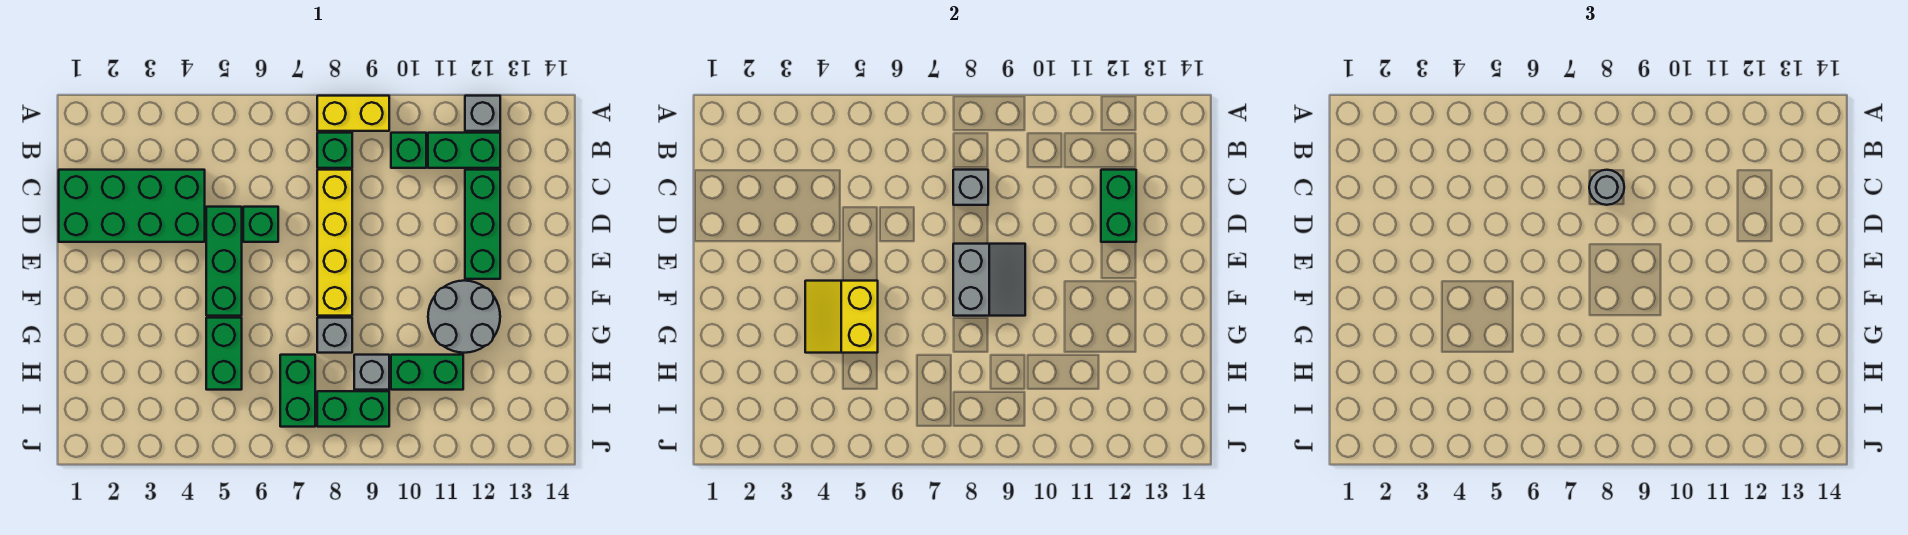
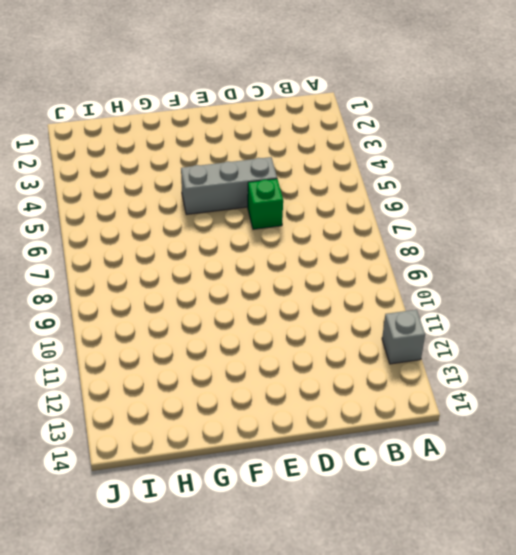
grey 1x3 brick [181,157,277,214] -> green 1x3 brick [206,207,242,316]
none -> yellow 1x2 brick [317,96,389,131]
none -> green 1x1 brick [317,133,352,168]
none -> green 1x1 brick [391,133,426,168]

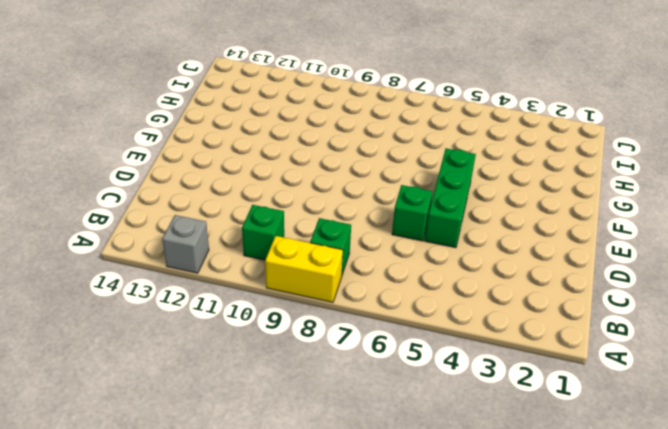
none -> green 1x2 brick [428,133,500,168]
none -> green 2x4 brick [59,170,205,242]
none -> yellow 1x4 brick [317,170,352,316]

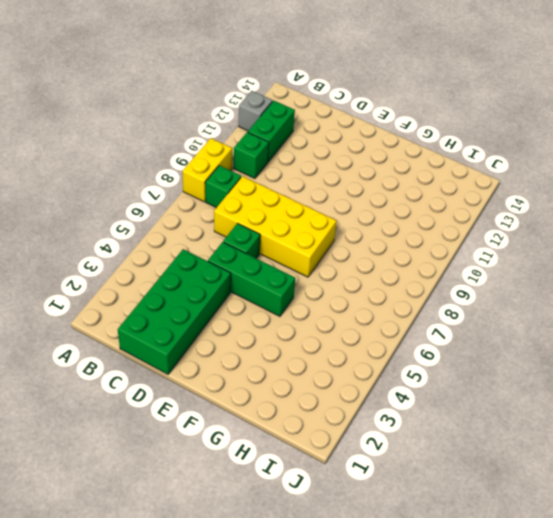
yellow 2x4 brick [214,176,337,277] -> yellow 1x4 brick [317,170,352,316]
none -> green 1x3 brick [465,170,500,279]
none -> grey 2x2 round brick [428,281,500,353]
none -> green 1x2 brick [206,318,242,390]

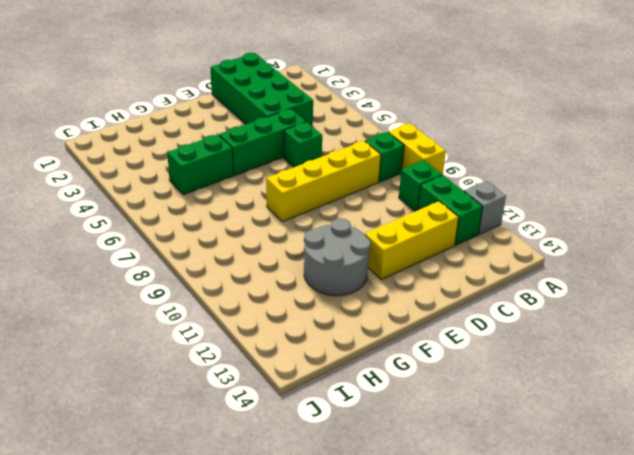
yellow 1x3 brick [365,201,459,279] -> green 1x3 brick [465,170,500,279]
none -> grey 1x1 brick [317,318,352,353]
none -> green 1x2 brick [280,355,315,427]
none -> grey 1x1 brick [354,355,389,390]

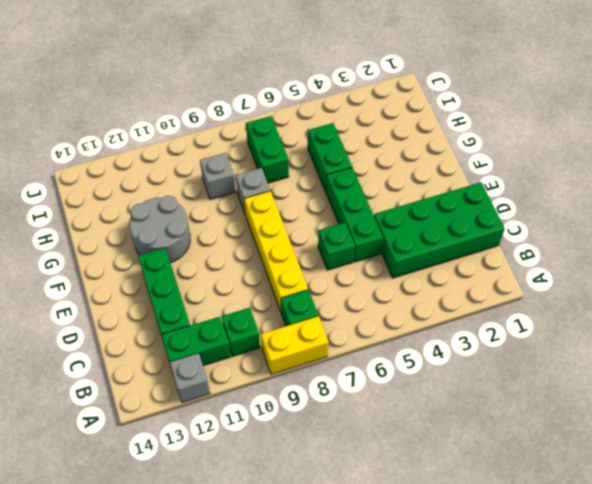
none -> green 1x2 brick [391,355,463,390]
none -> green 1x2 brick [317,391,389,427]
none -> grey 1x1 brick [953,170,988,205]

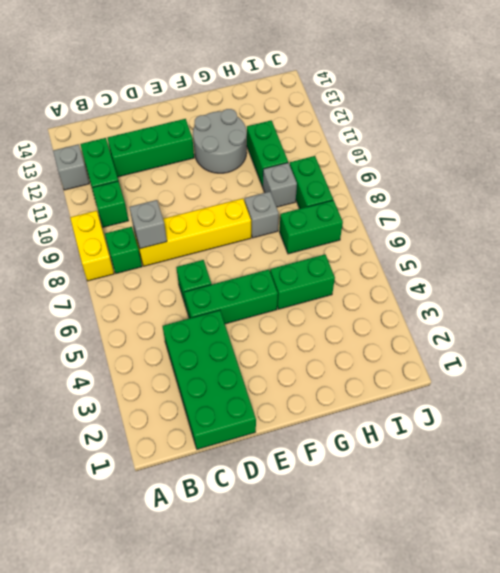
none -> green 1x2 brick [1101,170,1136,242]
none -> grey 2x2 slope [953,244,1025,316]
none -> yellow 2x2 slope [805,281,878,353]

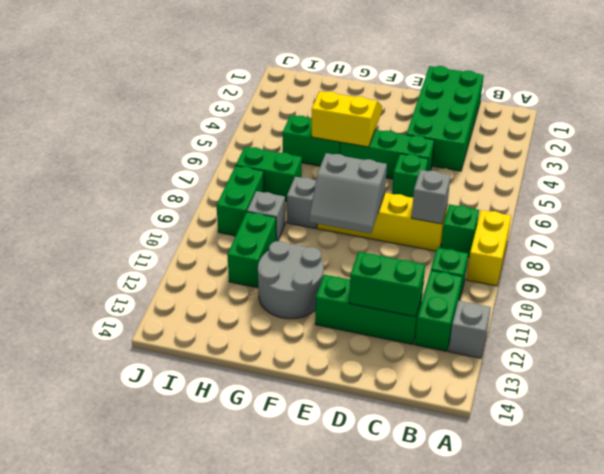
none -> grey 1x1 round brick [1589,170,1624,205]

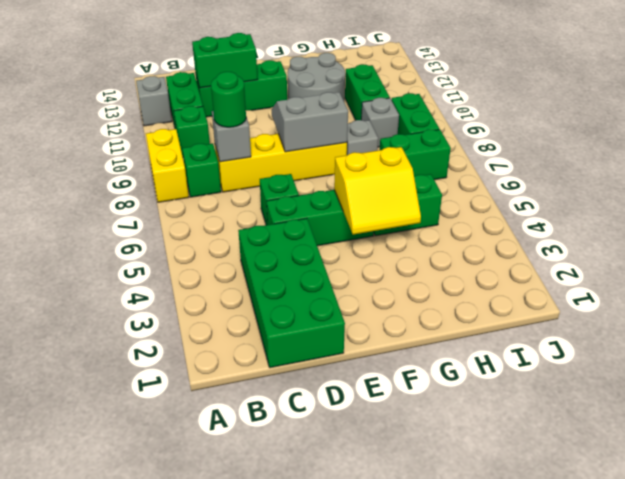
green 1x1 round brick [211,72,246,127] -> grey 1x1 round brick [1589,170,1624,205]

